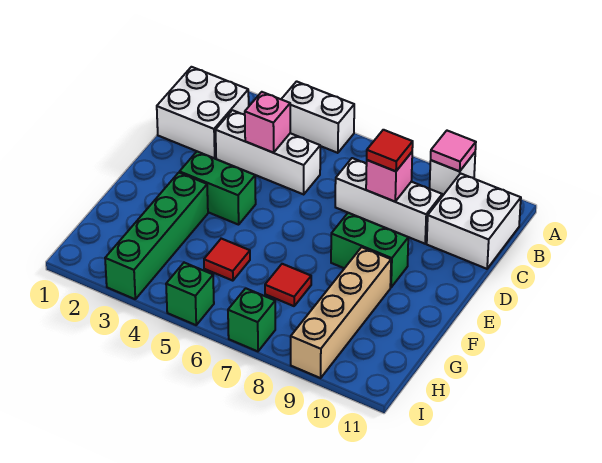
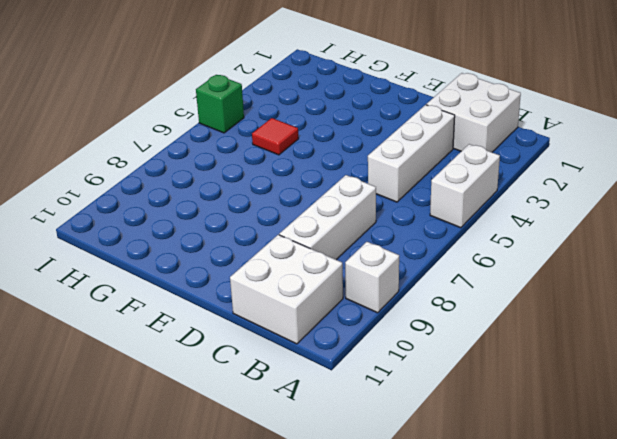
none -> green 1x2 brick [180,152,256,225]
none -> green 1x2 brick [331,213,408,287]
none -> green 1x4 brick [105,173,208,299]

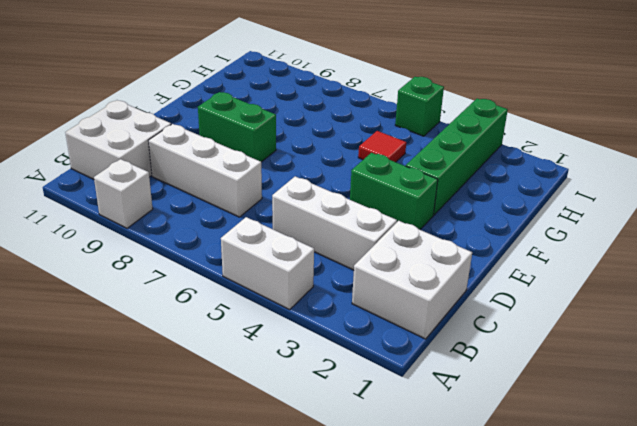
none -> tan 1x4 brick [291,247,391,378]
none -> red 1x1 tile [265,264,311,306]
none -> green 1x1 brick [228,288,275,351]

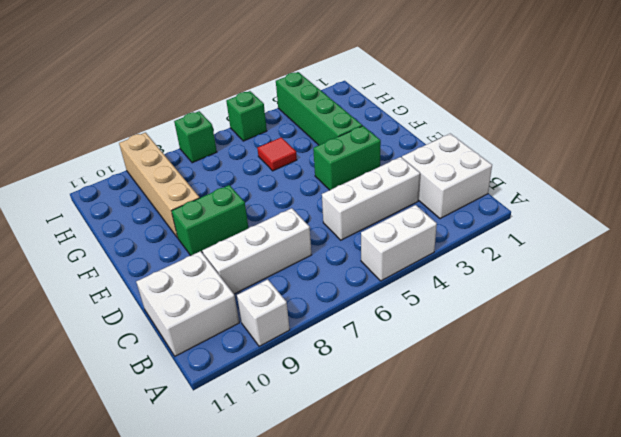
none -> red 1x1 tile [265,264,311,306]
none -> pink 1x1 tile [431,131,476,171]
none -> pink 1x1 brick [245,92,290,153]

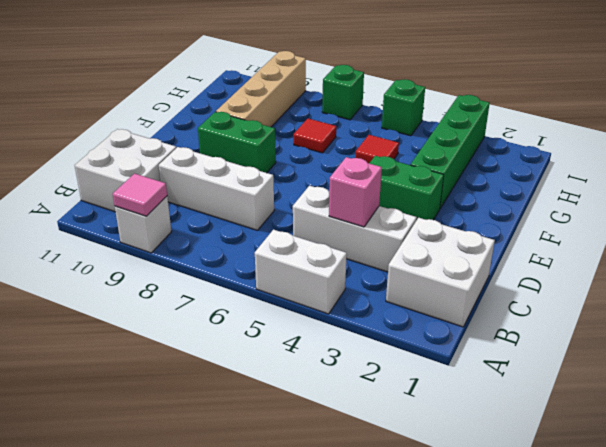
none -> pink 1x1 brick [366,152,412,202]
none -> red 1x1 tile [367,130,413,171]

